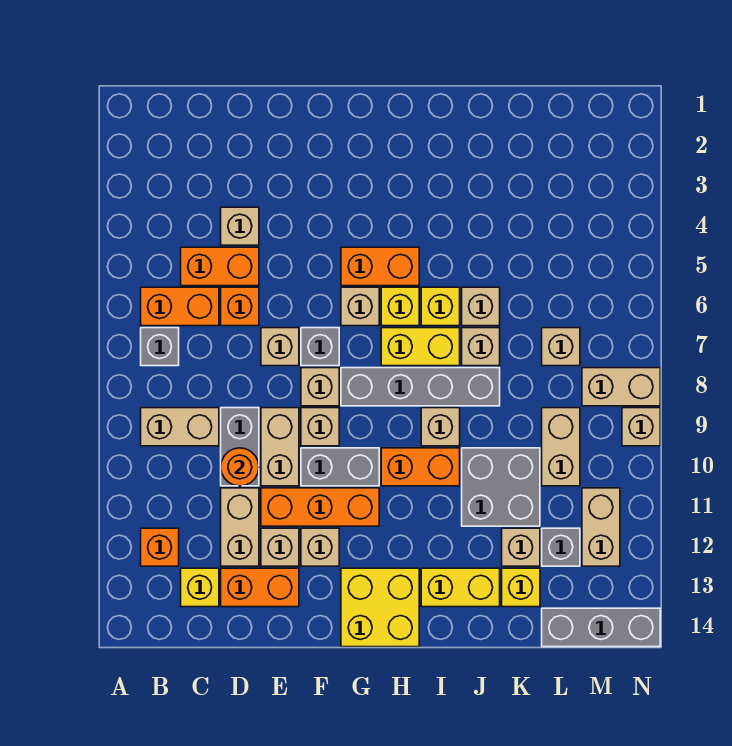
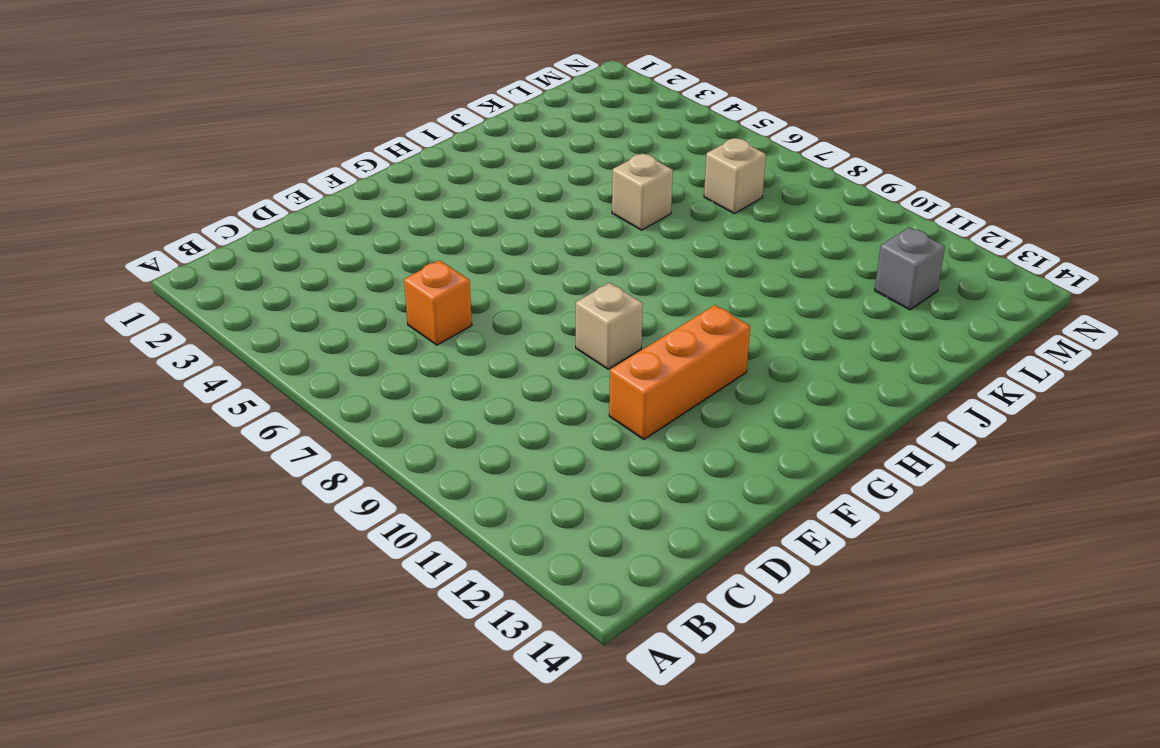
none -> orange 1x2 brick [141,287,219,326]
none -> grey 1x1 brick [141,328,179,366]
none -> tan 1x2 brick [141,408,219,446]
none -> orange 1x1 brick [141,528,179,566]

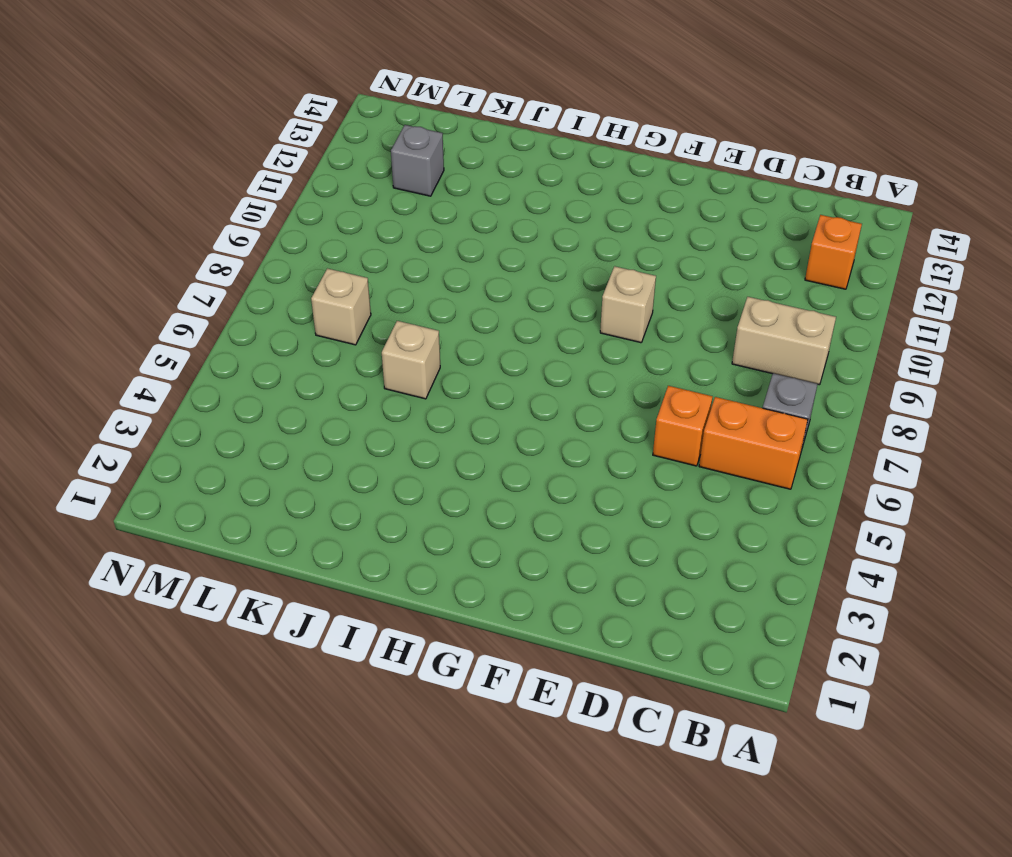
none -> orange 1x2 brick [181,247,259,286]
none -> yellow 1x1 brick [181,568,219,607]
none -> tan 1x1 brick [221,207,259,245]
none -> grey 1x2 brick [221,408,259,486]

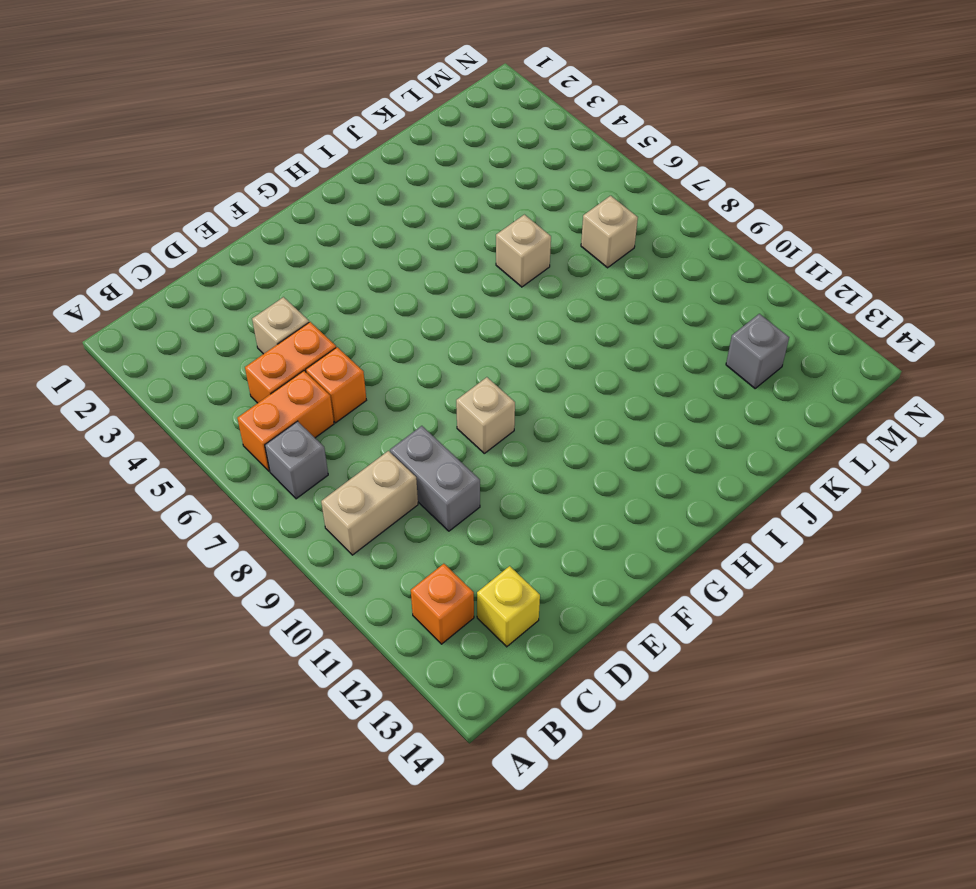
none -> tan 1x2 brick [221,488,259,566]
none -> orange 1x2 brick [221,568,299,607]
none -> tan 1x1 brick [261,328,299,366]
none -> tan 1x2 brick [261,408,299,486]

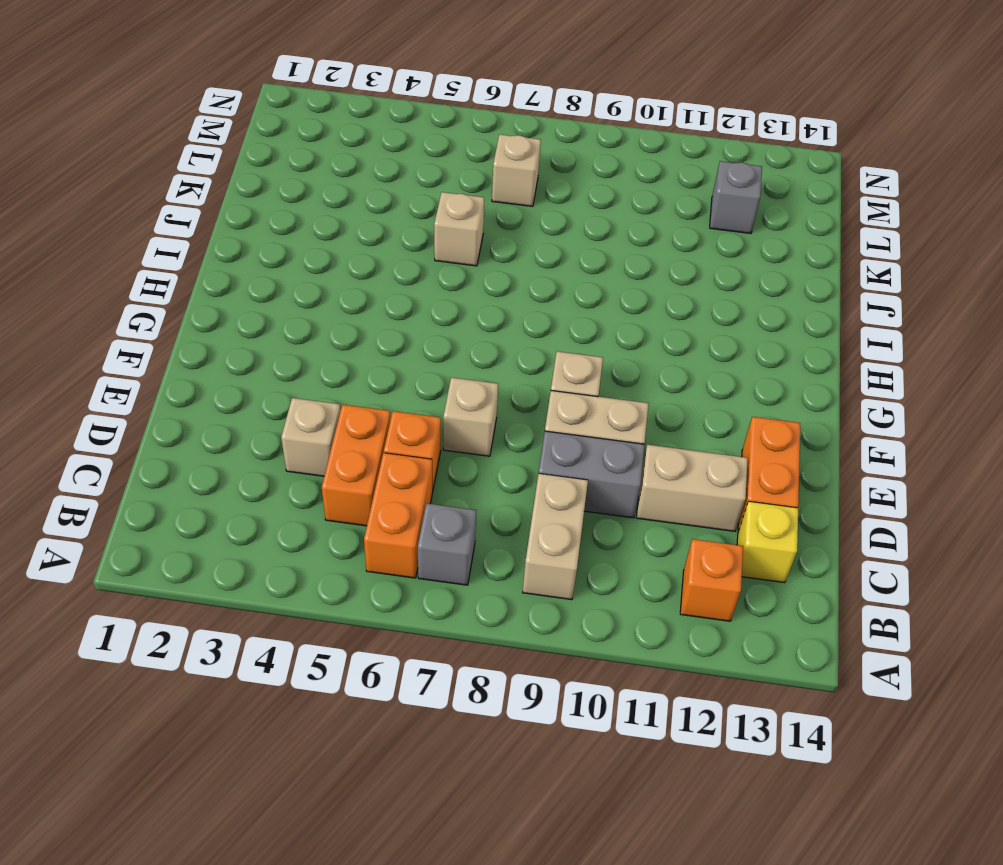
none -> orange 1x3 brick [261,488,379,526]
none -> tan 1x1 brick [261,528,299,566]
none -> grey 1x1 brick [301,328,339,366]
none -> tan 1x1 brick [301,368,339,406]

